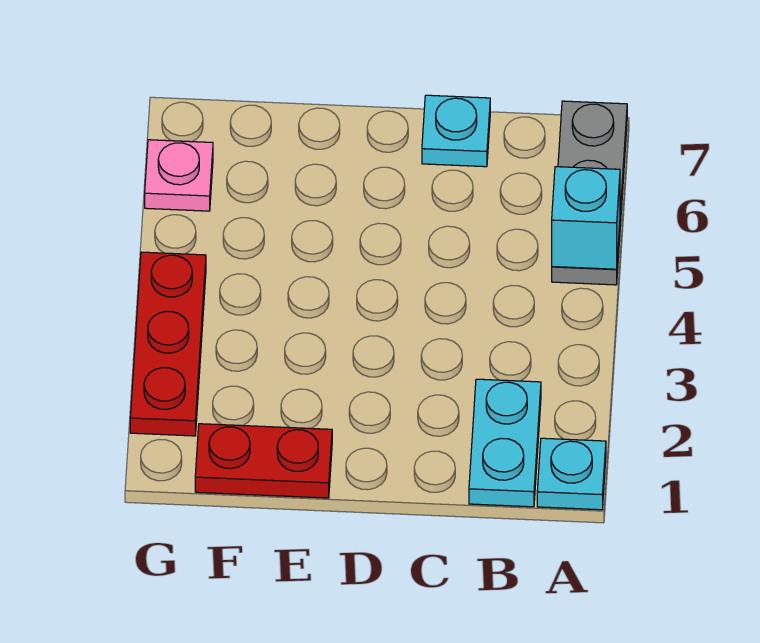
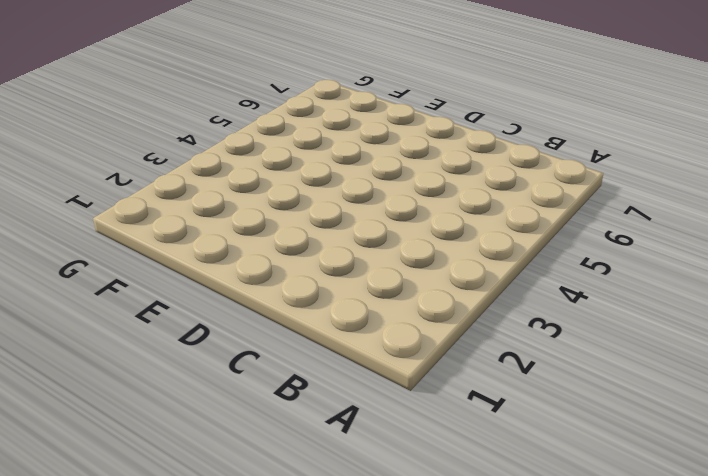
none -> cyan 1x1 plate [537,438,606,510]
none -> grey 1x3 plate [552,101,627,285]

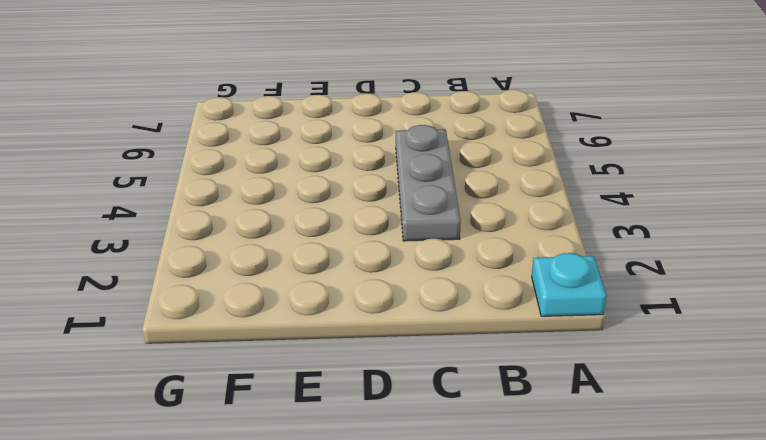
grey 1x3 plate [396,125,461,241] -> grey 1x3 plate moved to [552,101,627,285]
none -> cyan 1x2 plate [469,379,541,507]
none -> cyan 1x1 plate [422,95,490,167]

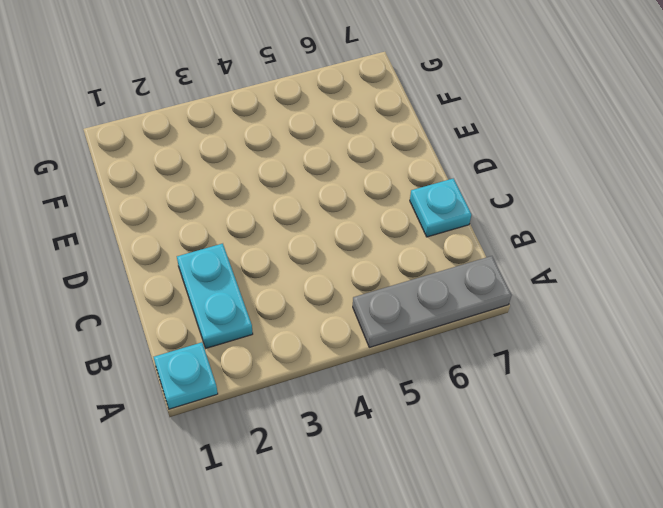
cyan 1x2 plate [177,244,253,348] -> cyan 1x2 plate turned to [469,379,541,507]
none -> red 1x2 plate [195,424,332,498]
none -> red 1x3 plate [130,252,206,436]

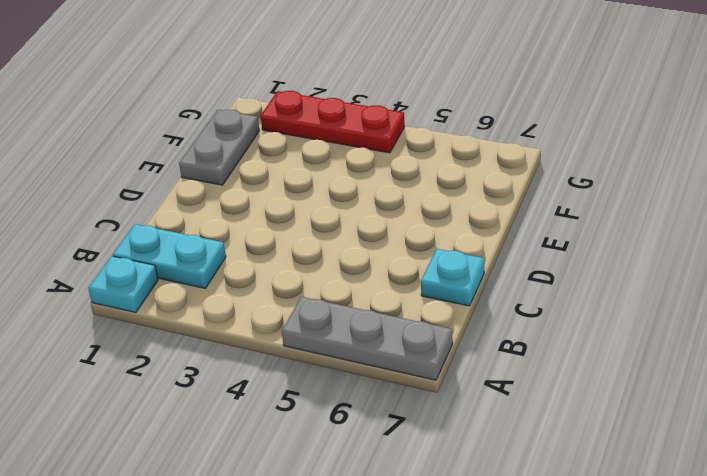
grey 1x2 plate [179,110,259,185] -> red 1x2 plate [195,424,332,498]
none -> pink 1x1 plate [145,140,213,211]
none -> cyan 1x1 brick [552,167,620,269]

